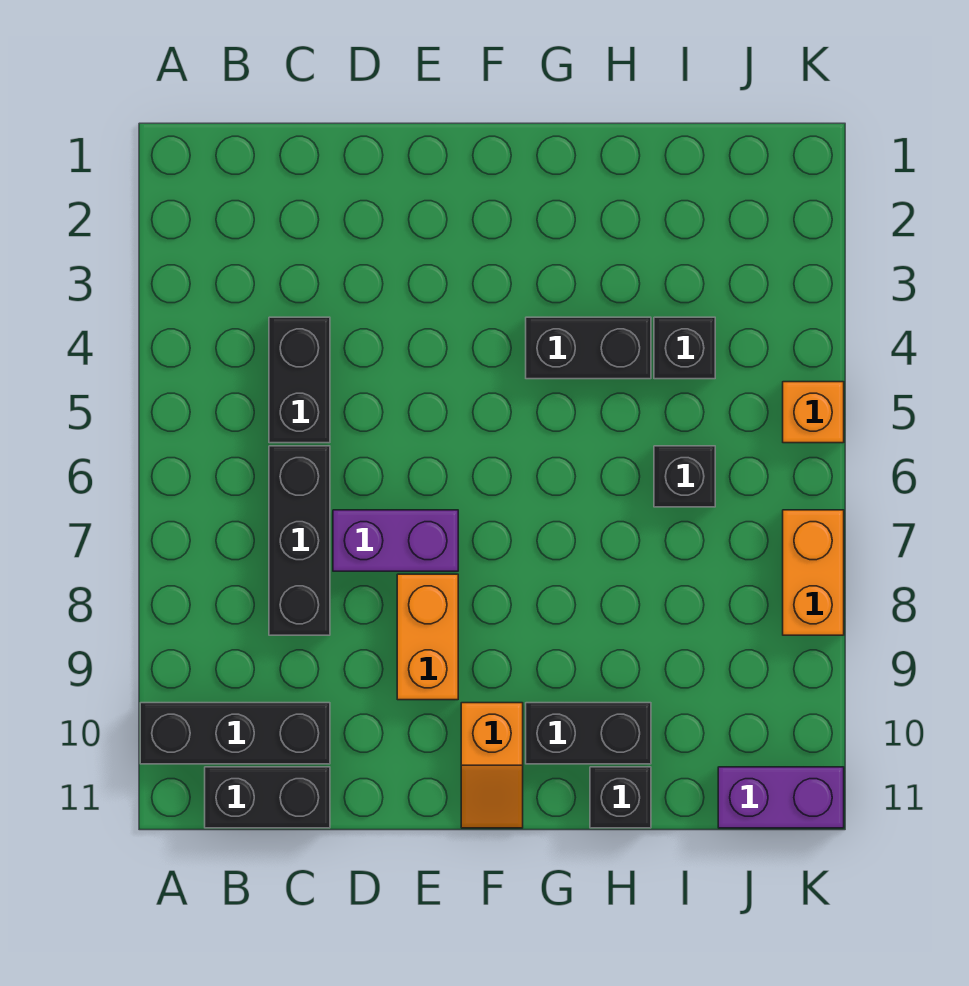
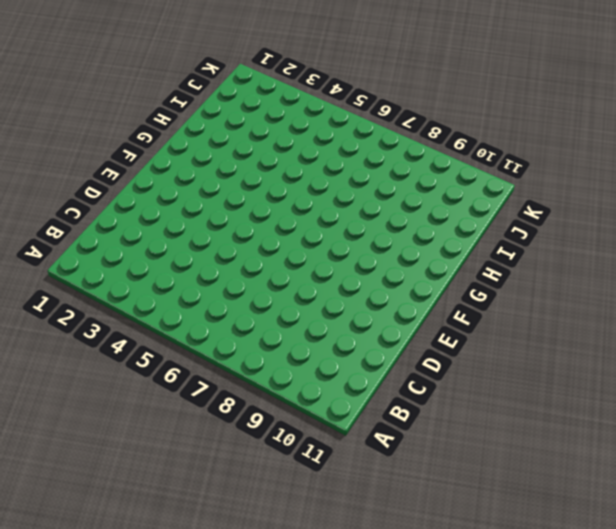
none -> black 1x3 brick [140,703,330,764]
none -> black 1x2 brick [205,767,330,828]
none -> black 1x2 brick [269,317,330,443]

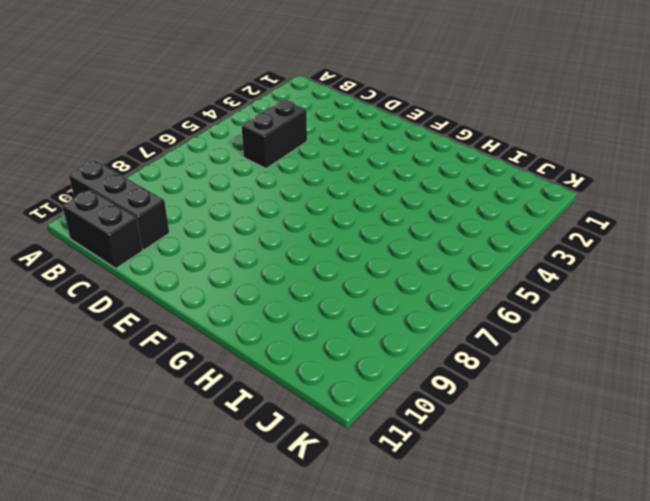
none -> black 1x3 brick [269,446,330,635]
none -> purple 1x2 brick [333,510,458,571]
none -> orange 1x2 brick [397,574,458,700]

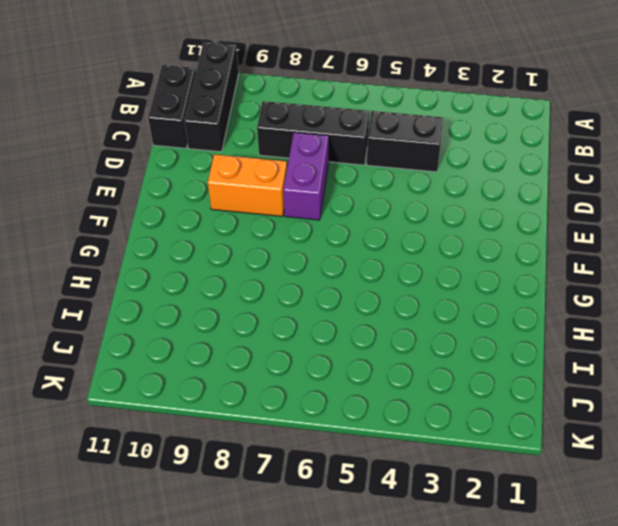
none -> orange 1x2 slope [461,703,523,828]
none -> black 1x2 brick [526,317,651,379]
none -> black 1x2 brick [526,703,651,764]

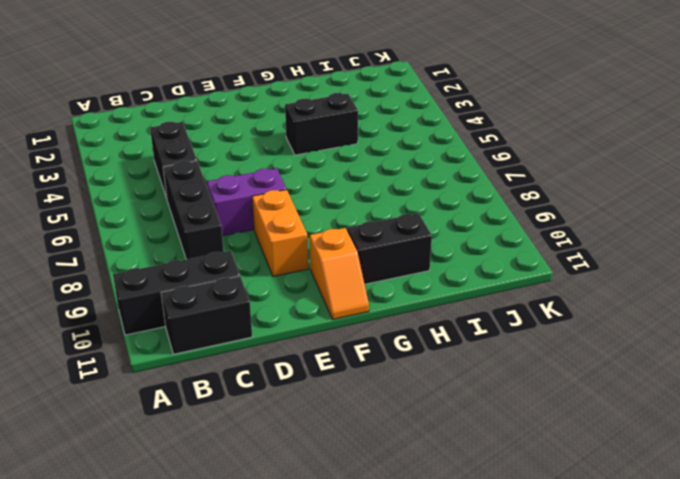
none -> black 1x1 brick [590,767,651,828]
none -> black 1x1 brick [654,317,715,379]
none -> black 1x1 brick [654,446,715,507]

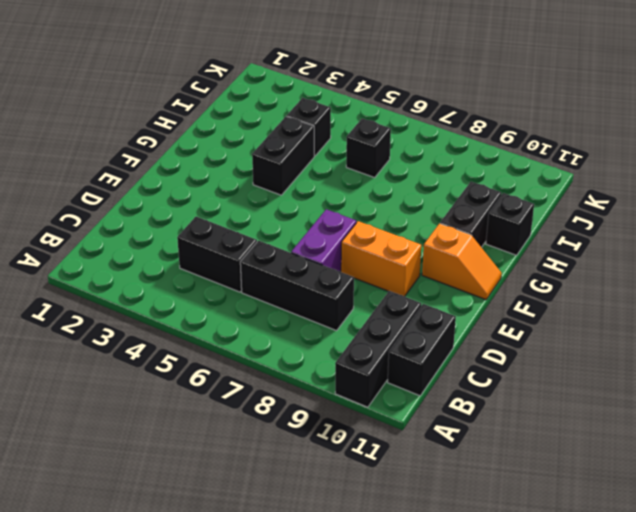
none -> purple 1x2 brick [718,767,844,828]
none -> orange 1x1 brick [783,382,844,443]
none -> orange 1x2 brick [783,510,844,635]

